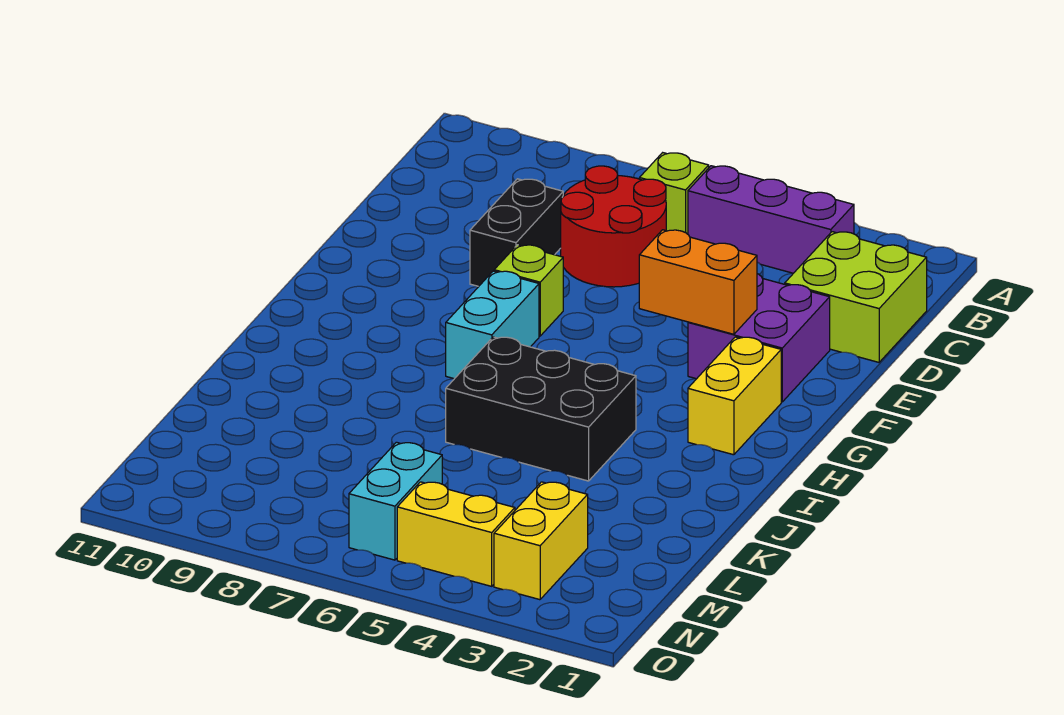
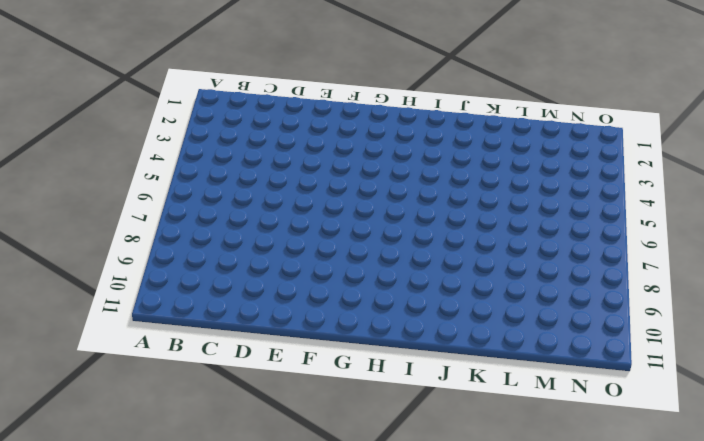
none -> purple 1x3 brick [688,166,854,273]
none -> lime 1x1 brick [639,153,709,234]
none -> lime 2x2 brick [785,232,927,362]

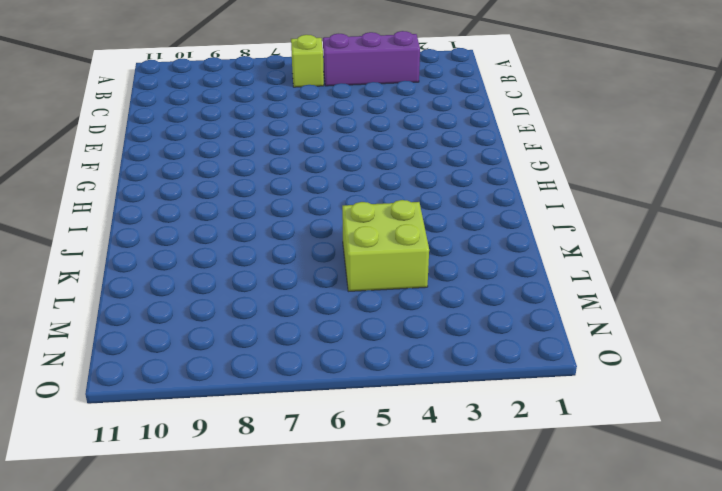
lime 2x2 brick [342,200,429,291] -> lime 2x2 brick moved to [785,232,927,362]
none -> red 2x2 round brick [561,166,666,287]
none -> black 1x2 brick [470,179,563,286]
none -> purple 2x2 brick [688,274,830,402]

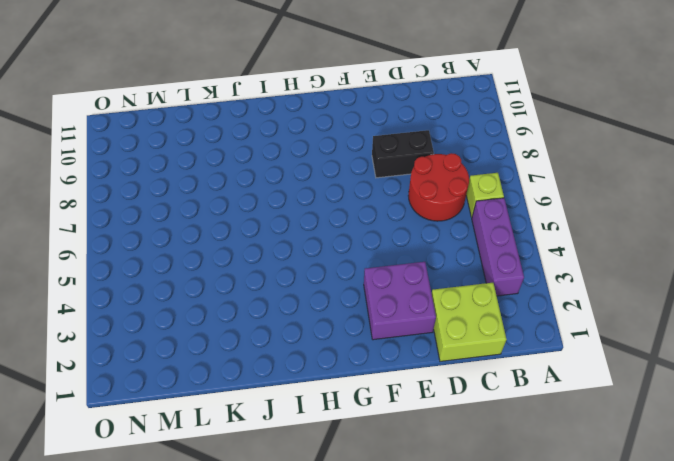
none -> lime 1x1 brick [494,245,563,336]
none -> yellow 1x2 brick [688,337,781,455]
none -> cyan 1x2 brick [446,271,539,379]

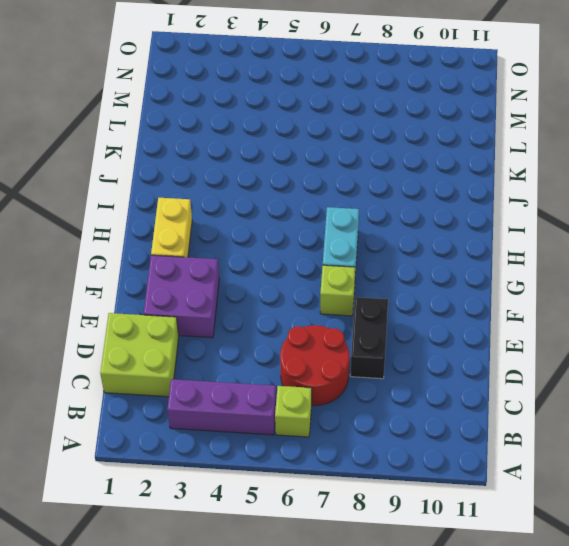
none -> black 2x3 brick [446,337,636,481]
none -> yellow 1x2 brick [494,482,588,600]
none -> cyan 1x2 brick [349,442,442,560]

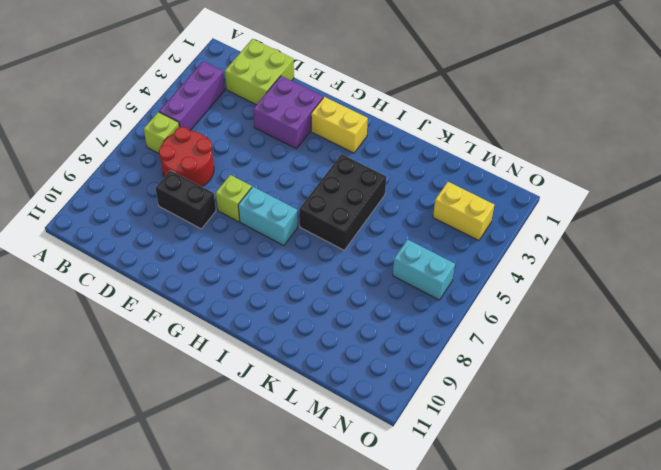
none -> yellow 1x2 brick [397,482,515,586]
none -> orange 1x2 brick [639,230,757,334]

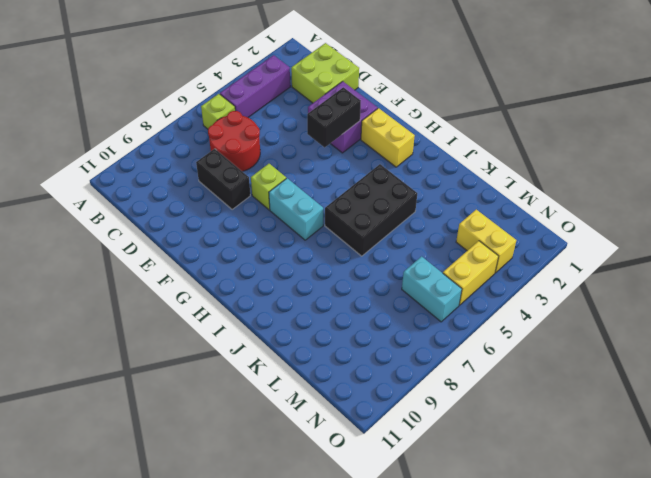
black 1x2 brick [307,87,361,147] -> orange 1x2 brick [639,230,757,334]

